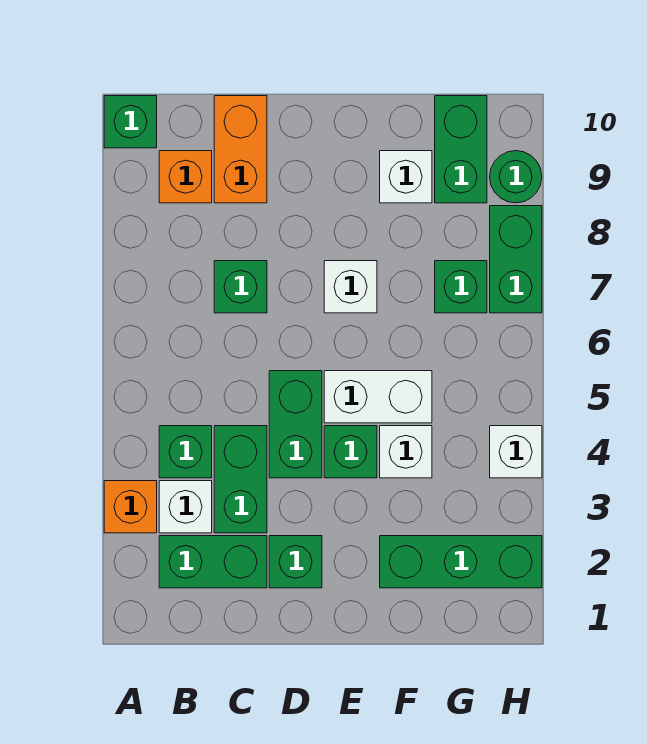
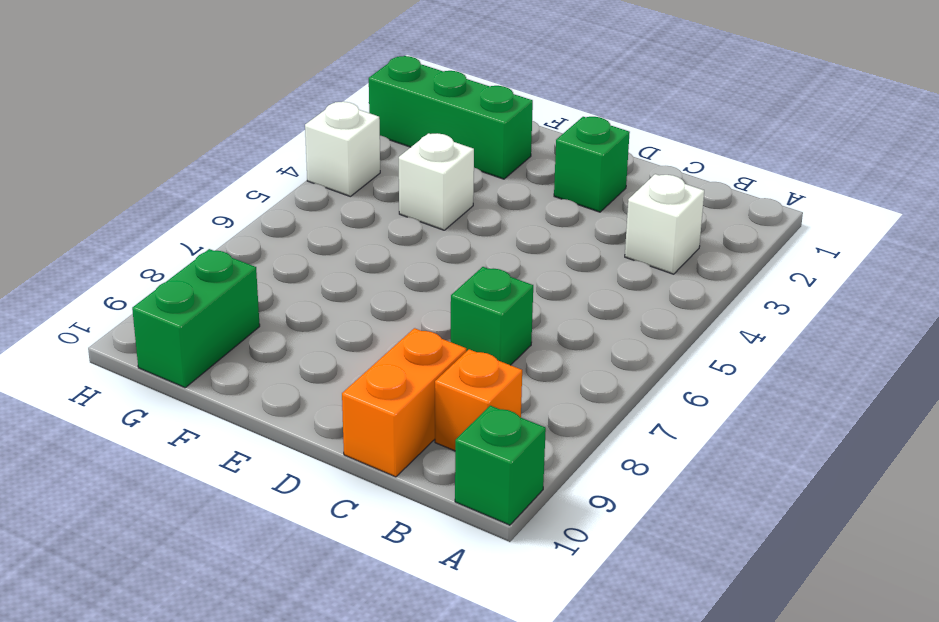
none -> orange 1x1 brick [104,481,157,533]
none -> green 1x2 brick [159,536,267,588]
none -> green 1x1 brick [159,426,212,478]

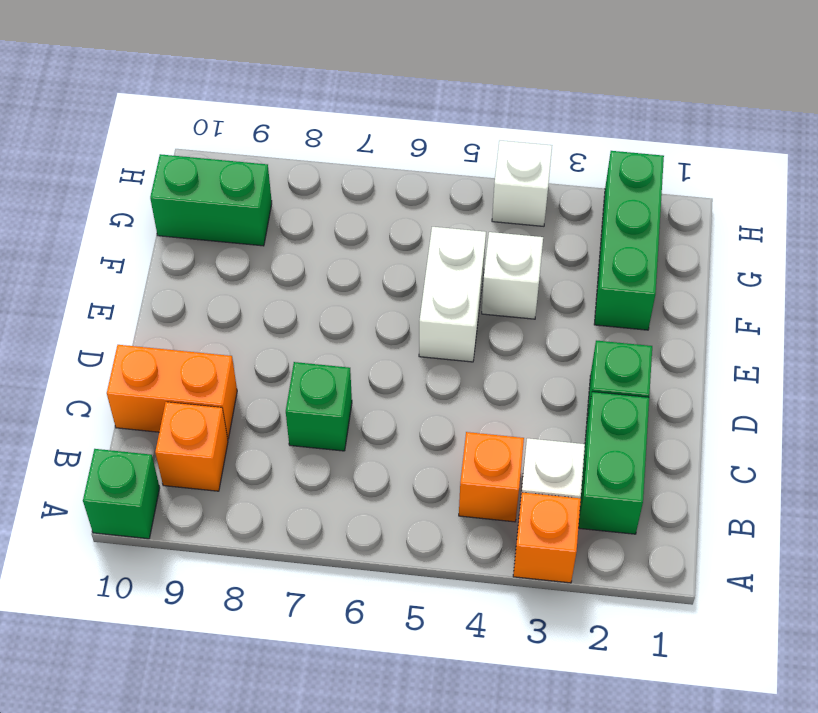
orange 1x1 brick [459,432,524,522] -> green 1x1 brick [159,426,212,478]
none -> green 1x2 brick [214,426,267,533]
none -> green 1x2 brick [269,371,322,478]
none -> green 1x1 brick [324,426,377,478]

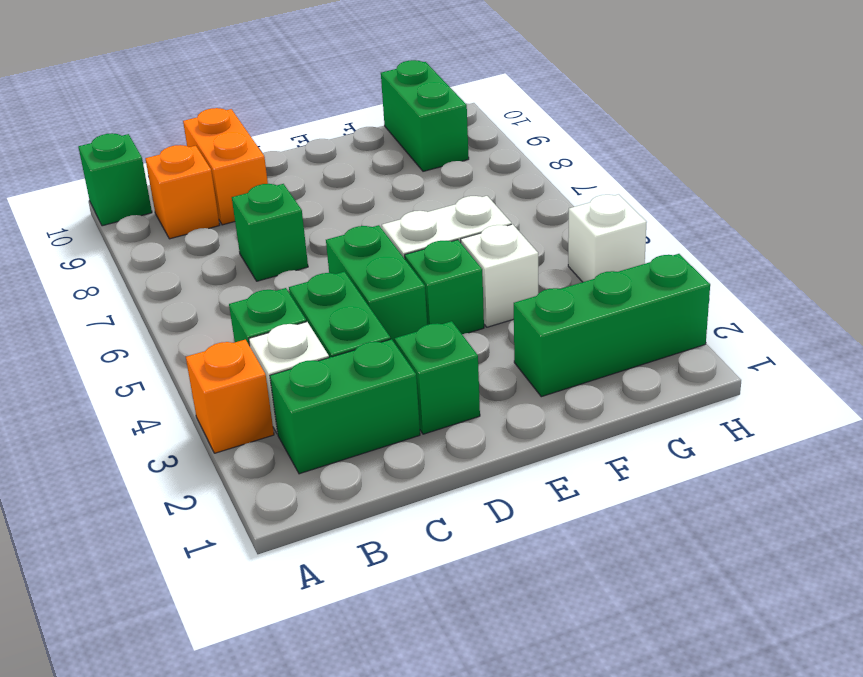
none -> white 1x1 brick [324,261,377,313]
none -> white 1x1 brick [380,151,432,203]
none -> green 1x1 brick [435,261,487,313]

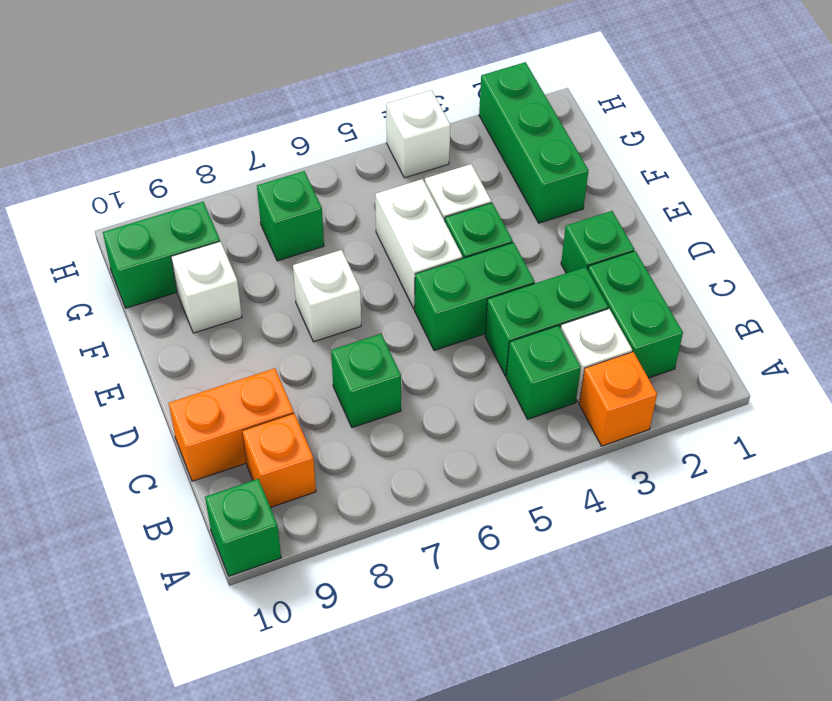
none -> green 1x2 brick [490,206,542,313]
none -> green 1x1 round brick [490,151,542,203]

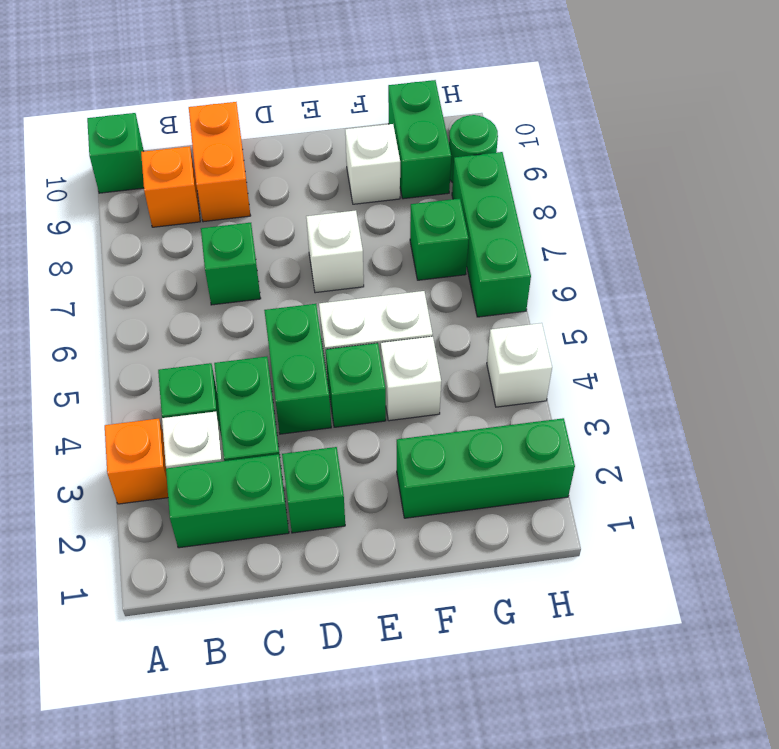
green 1x3 brick [452,152,531,317] -> green 1x2 brick [490,206,542,313]

